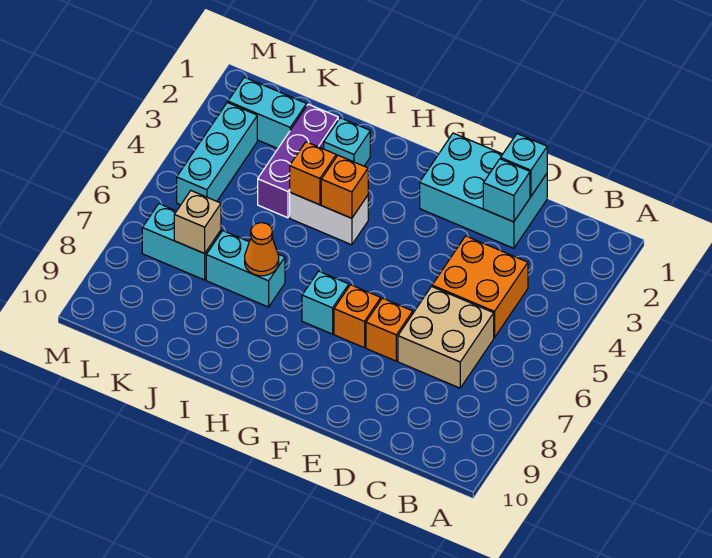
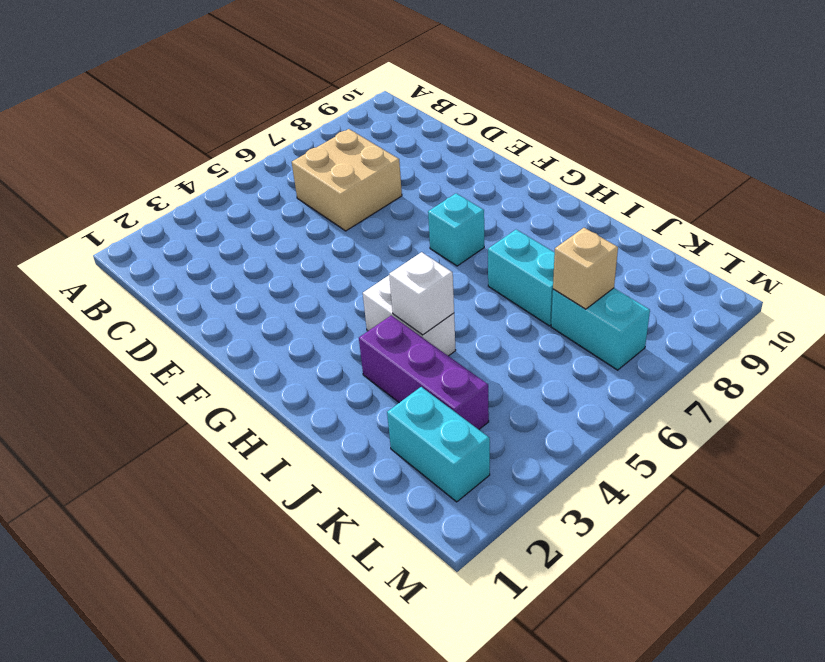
purple 1x3 brick [359,315,489,429] -> purple 1x3 brick turned to [258,104,338,218]
white 1x1 brick [389,252,454,335] -> orange 1x1 brick [290,142,336,205]
none -> orange 2x2 brick [432,236,528,338]
none -> cyan 2x3 brick [420,133,547,248]
none -> orange 1x1 brick [366,298,413,361]

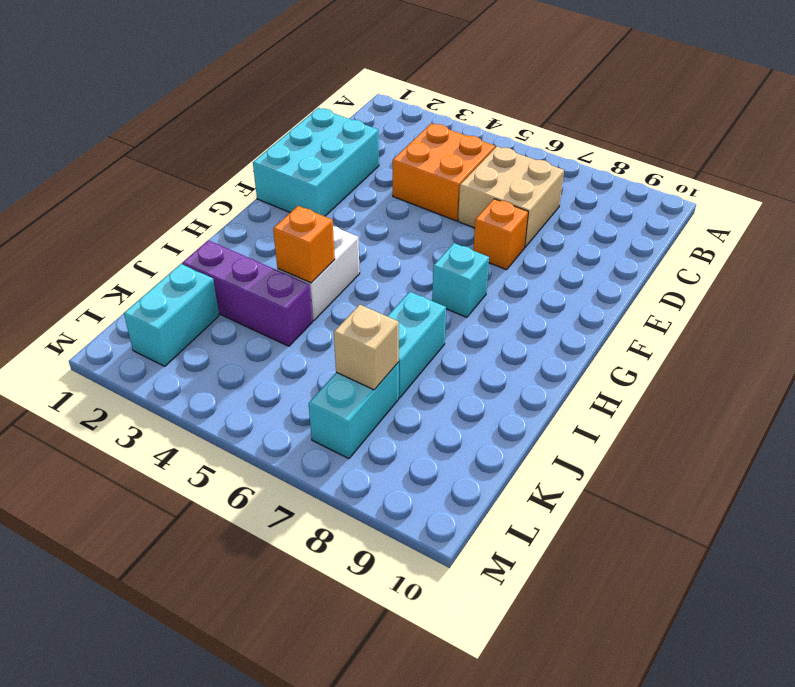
none -> orange 1x1 brick [334,285,381,348]
none -> cyan 1x1 brick [324,118,370,166]
none -> cyan 1x3 brick [177,103,257,205]

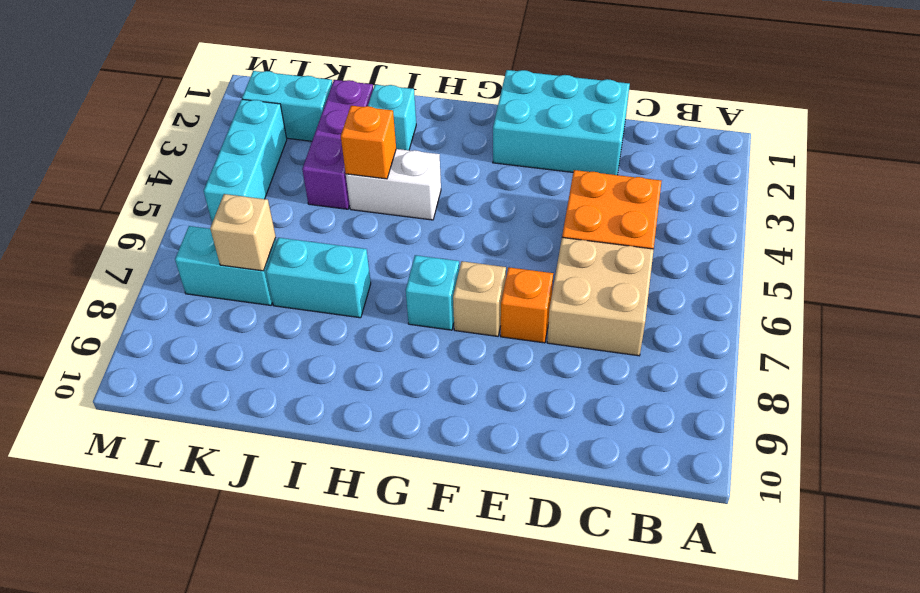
tan 1x1 brick [453,261,506,336] -> orange 1x1 brick [334,285,381,348]
none -> cyan 1x1 brick [501,134,547,196]
none -> cyan 1x1 brick [483,159,530,222]
none -> orange 1x1 brick [321,155,368,218]

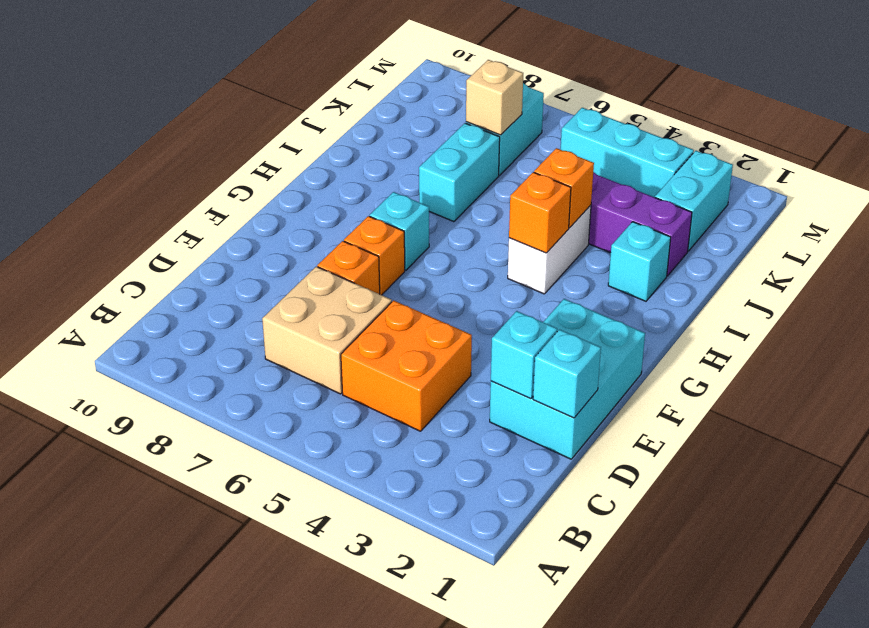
none -> orange 1x1 cone [245,223,279,276]

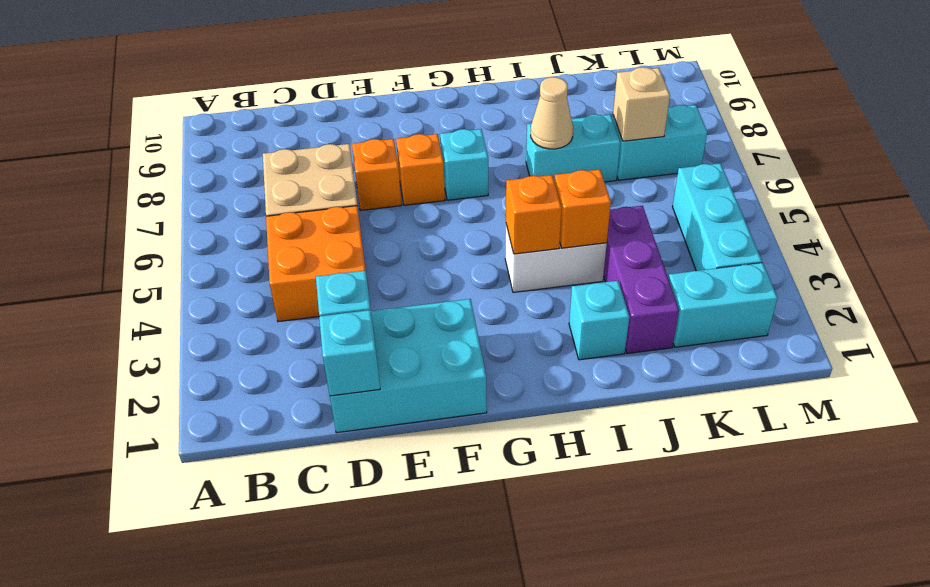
tan 1x1 cone [531,77,573,149] -> orange 1x1 cone [245,223,279,276]

